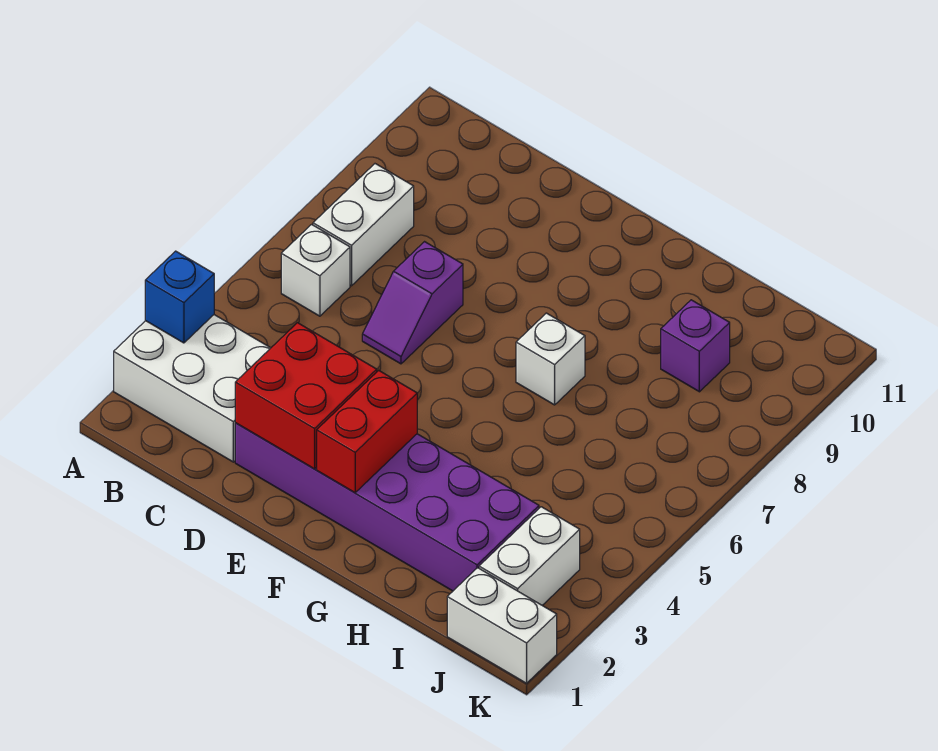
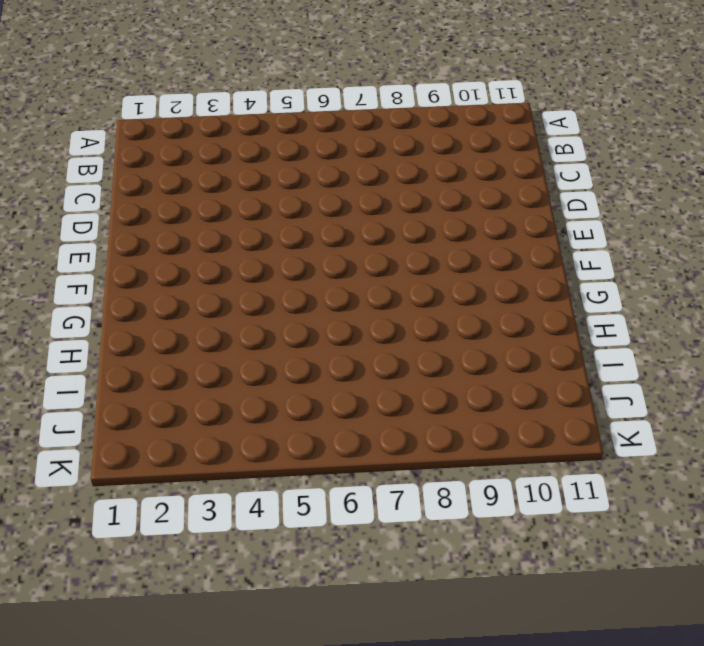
none -> white 2x3 brick [114,315,270,462]
none -> white 1x1 brick [281,224,350,316]
none -> white 1x2 brick [313,164,414,286]

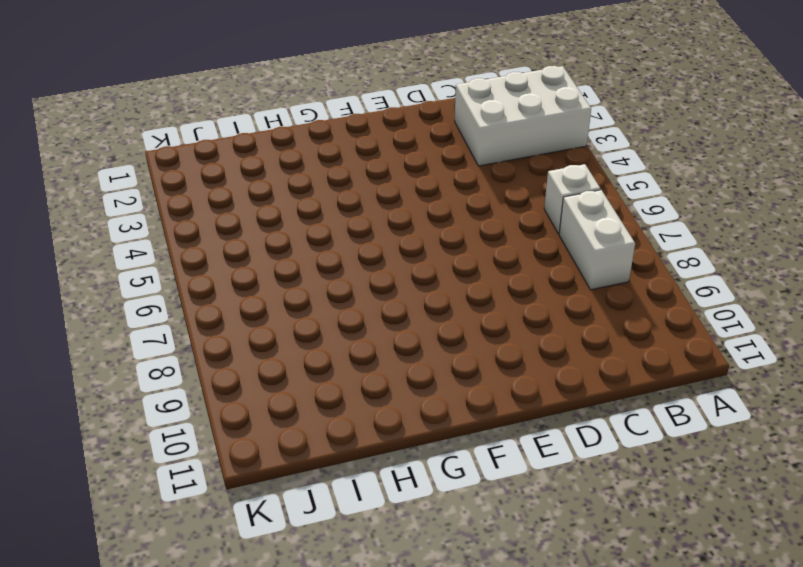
none -> purple 2x6 brick [235,423,539,591]
none -> purple 1x2 slope [362,242,463,364]
none -> white 1x1 brick [516,313,585,405]

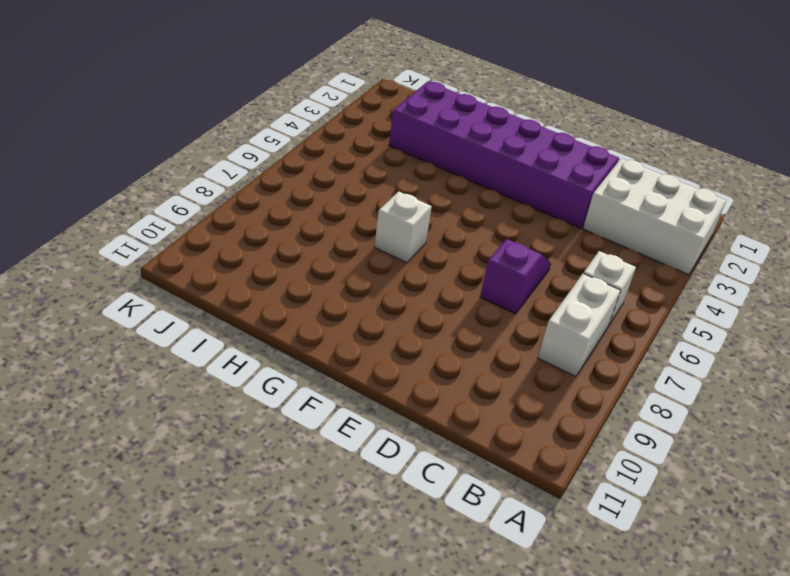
none -> purple 1x1 brick [661,300,730,392]
none -> white 1x2 brick [447,568,557,683]
none -> white 1x2 brick [479,507,580,605]

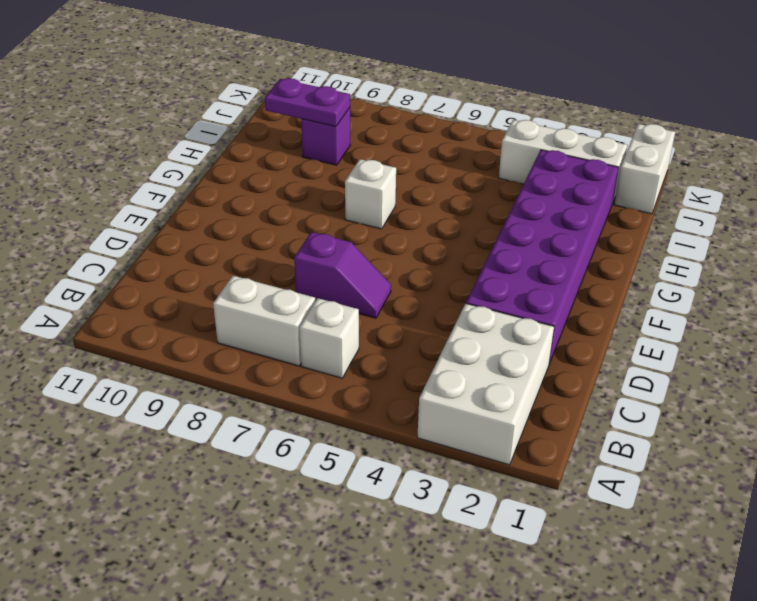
purple 1x2 plate [265,78,350,126] -> none
white 1x3 brick [499,120,627,202] -> white 1x2 brick [479,507,580,605]
none -> blue 1x1 brick [145,251,214,343]
none -> red 2x2 brick [235,323,377,469]
none -> red 1x2 brick [317,370,417,493]

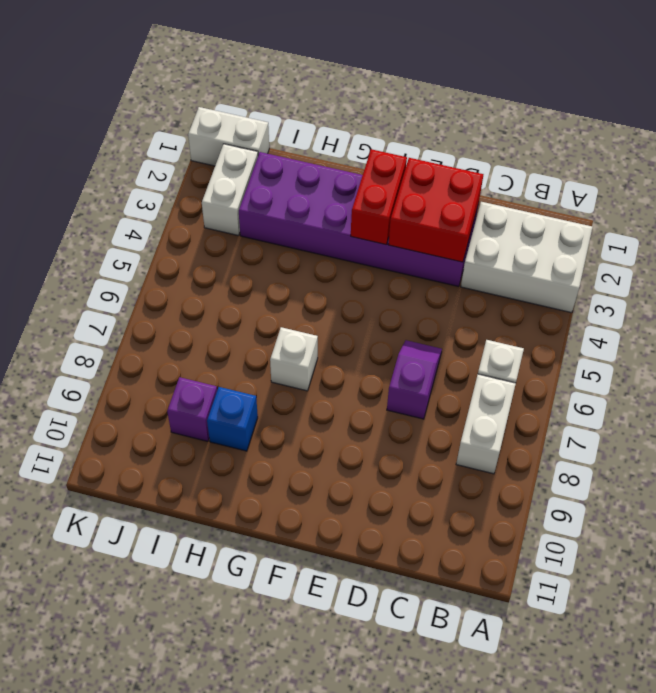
blue 1x1 brick [207,387,258,451] -> blue 1x1 brick moved to [145,251,214,343]

